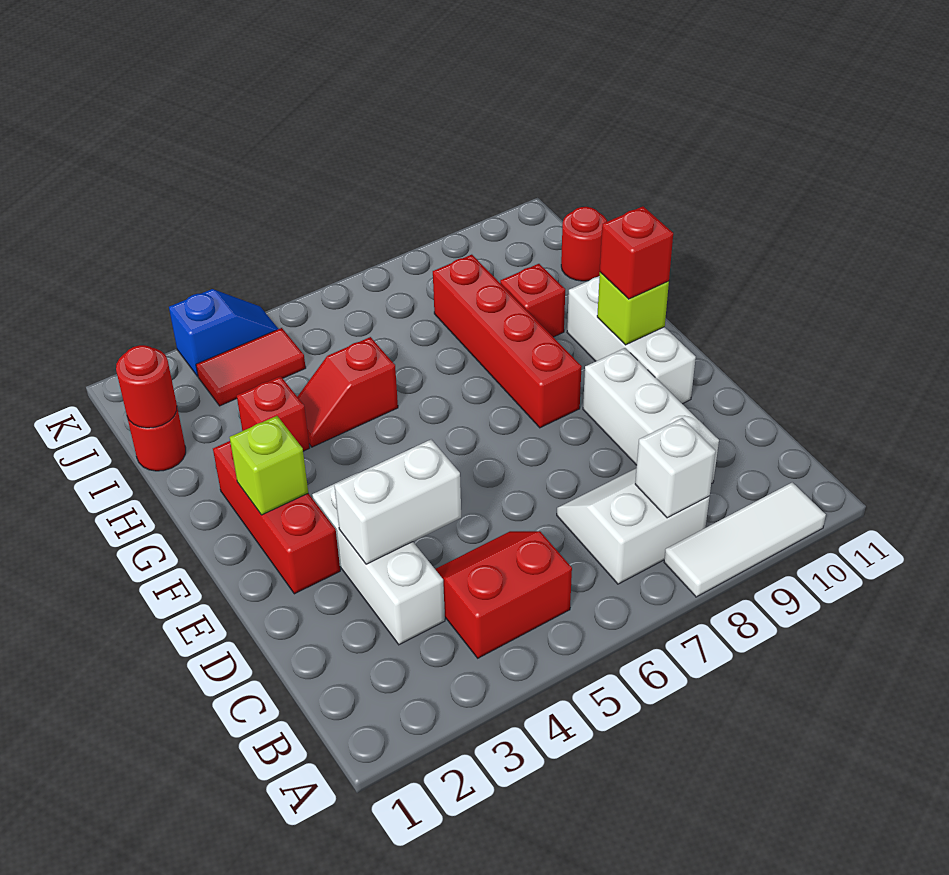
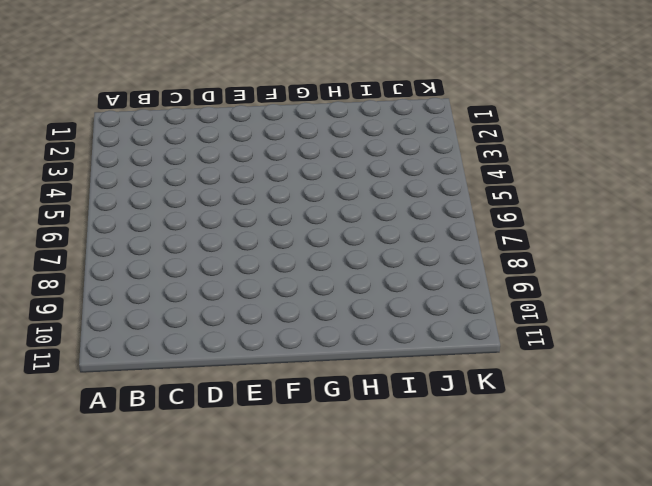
none -> white 1x3 tile [664,482,826,597]
none -> red 2x2 slope [435,531,572,658]
none -> white 2x2 slope [557,468,709,584]

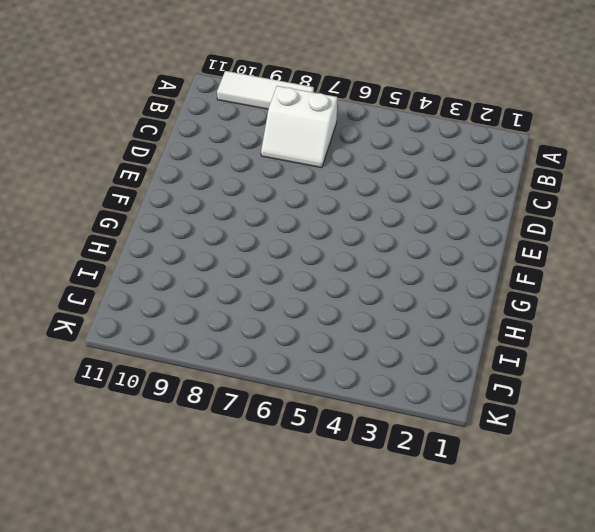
none -> red 2x2 slope [435,531,572,658]
none -> white 1x3 brick [312,473,445,645]
none -> white 1x3 brick [583,348,719,484]

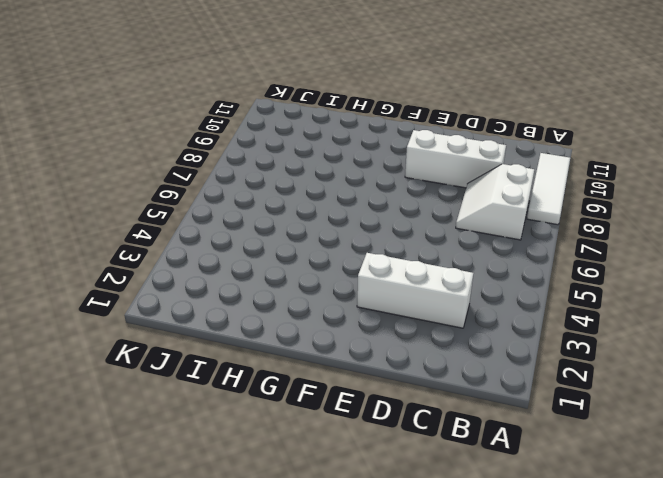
none -> red 2x2 slope [435,531,572,658]
none -> red 1x3 brick [213,441,340,594]
none -> white 1x3 brick [567,276,696,404]

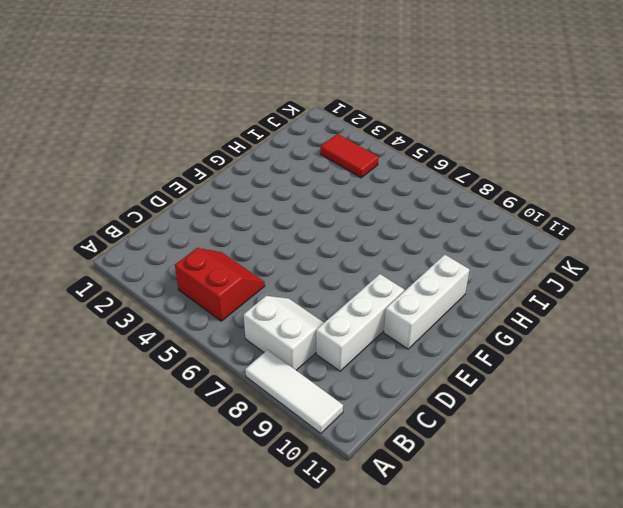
none -> white 1x3 brick [312,473,445,645]
none -> red 1x3 brick [213,441,340,594]
none -> red 1x4 brick [433,255,582,428]

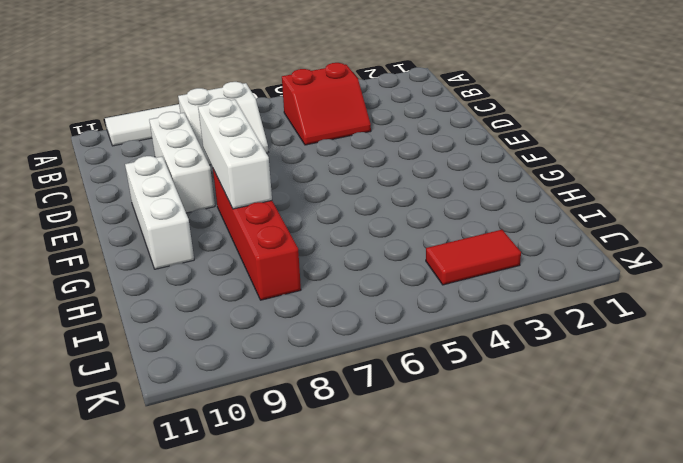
white 1x3 brick [198,98,272,209] -> white 1x3 brick moved to [312,473,445,645]
none -> red 1x3 brick [213,441,340,594]
none -> red 1x1 brick [237,376,310,451]
none -> red 1x2 slope [297,337,398,447]

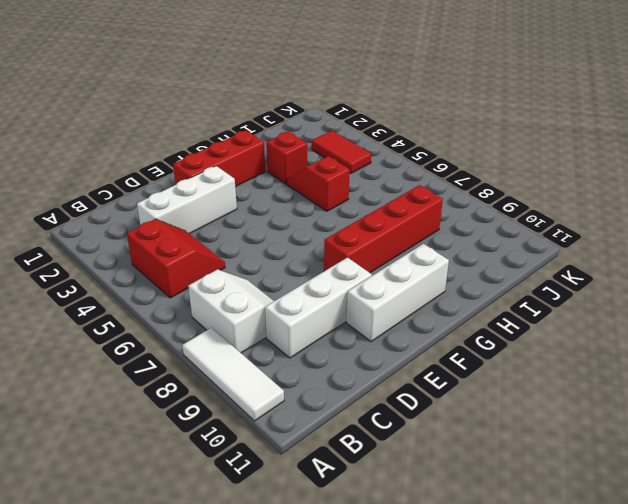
none -> red 1x1 brick [500,264,565,337]
none -> red 1x1 round brick [127,408,186,471]
none -> red 1x1 round brick [561,207,607,281]

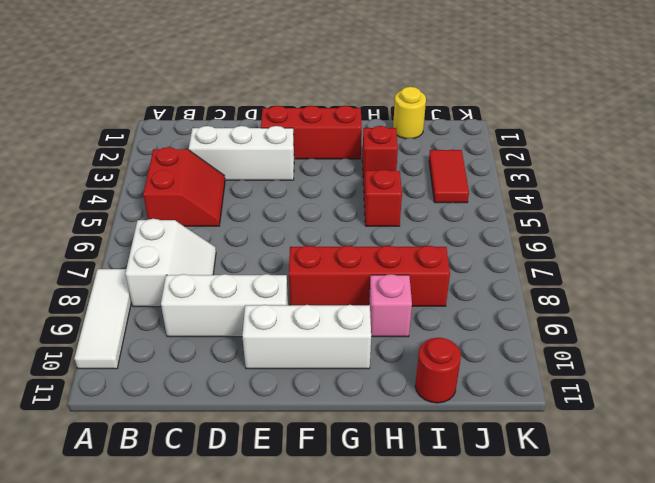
pink 1x1 brick [369,274,412,337] -> red 1x1 brick [500,264,565,337]
yellow 1x1 round brick [393,87,426,139] -> red 1x1 round brick [127,408,186,471]
none -> blue 1x2 slope [169,289,278,376]
none -> white 1x1 brick [635,418,716,518]
none -> white 1x2 brick [334,440,461,564]

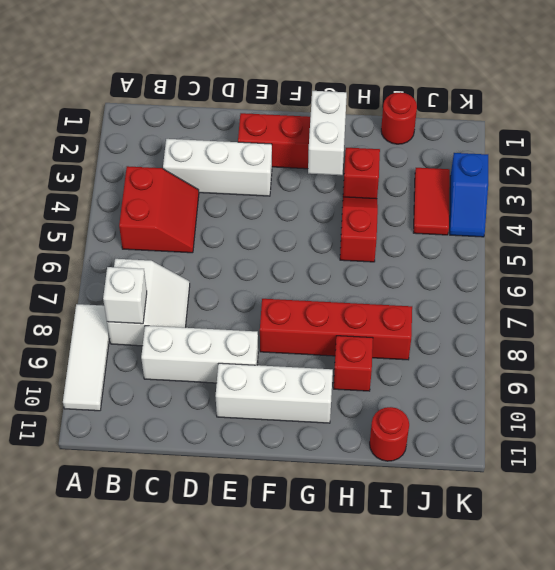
white 1x2 brick [308,91,347,175] -> white 1x2 brick moved to [334,440,461,564]
none -> lime 1x1 brick [230,416,308,515]
none -> lime 1x1 brick [597,272,669,345]
none -> red 1x1 round brick [116,345,177,428]

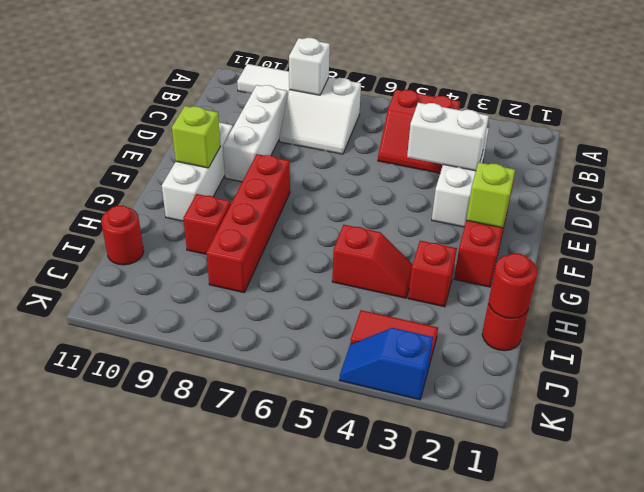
none -> red 1x1 brick [600,206,673,299]

